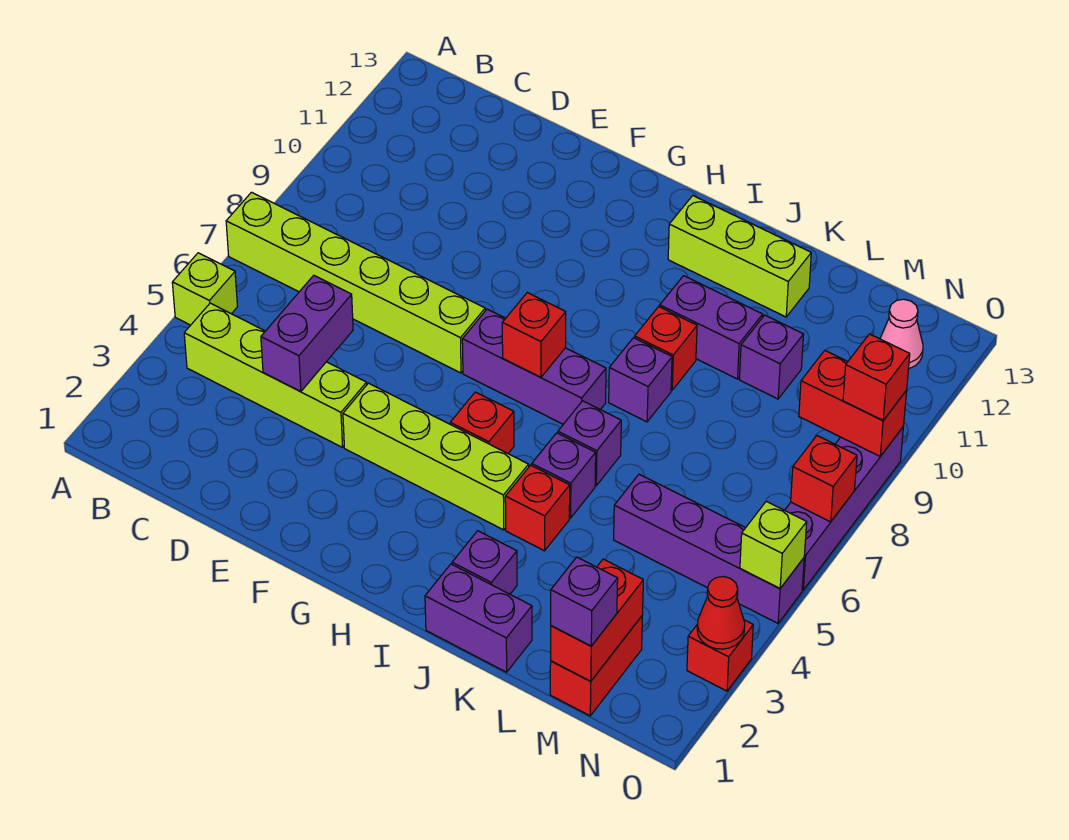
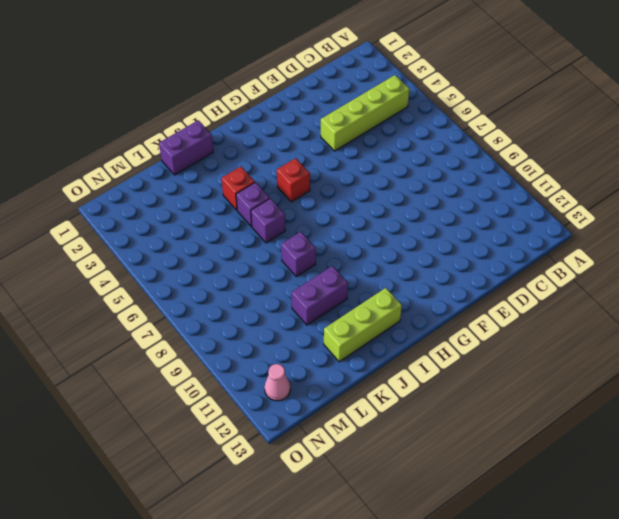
none -> lime 1x1 brick [172,253,237,325]
none -> lime 1x6 brick [226,192,485,373]
none -> lime 1x4 brick [343,383,529,530]
none -> purple 1x3 brick [462,309,606,424]

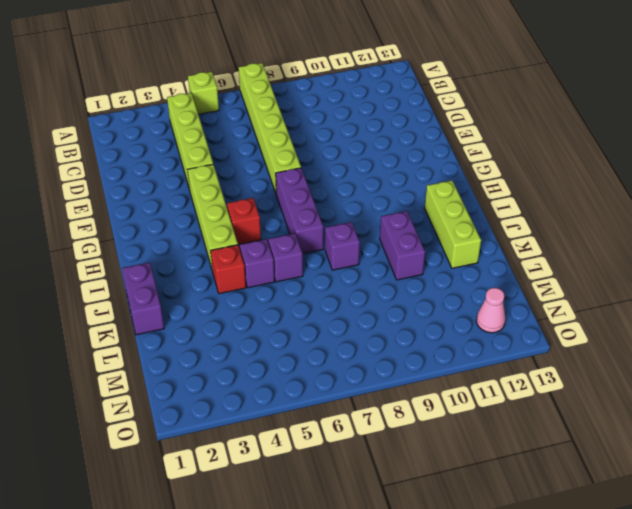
none -> purple 1x1 brick [452,531,517,594]
none -> red 1x1 brick [635,307,697,390]
none -> purple 1x4 brick [614,474,804,623]
none -> purple 1x1 brick [739,315,804,399]

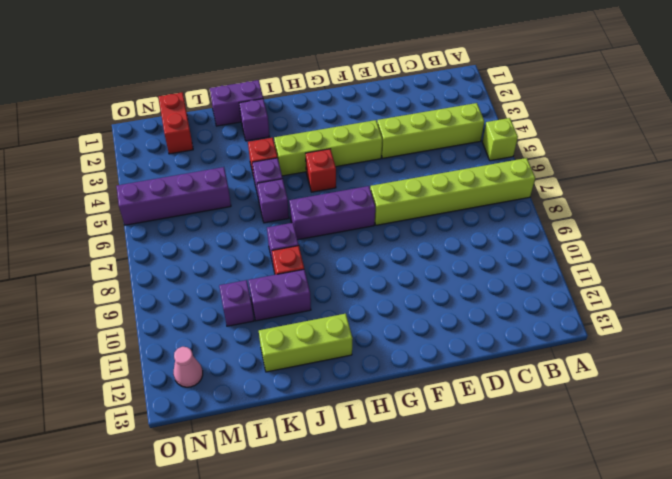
none -> red 1x1 brick [687,620,753,691]
none -> purple 1x4 brick [785,427,903,590]
none -> purple 1x2 brick [261,275,353,392]
none -> red 1x1 brick [502,293,566,377]

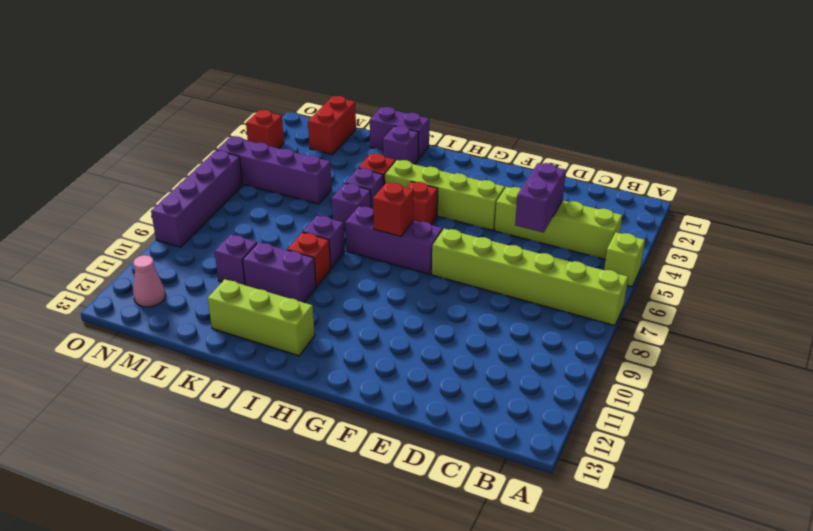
none -> red 1x2 brick [551,559,643,681]
none -> red 1x2 brick [799,351,907,456]
none -> red 1x1 cone [697,577,745,649]
none -> lime 1x1 brick [740,501,807,588]

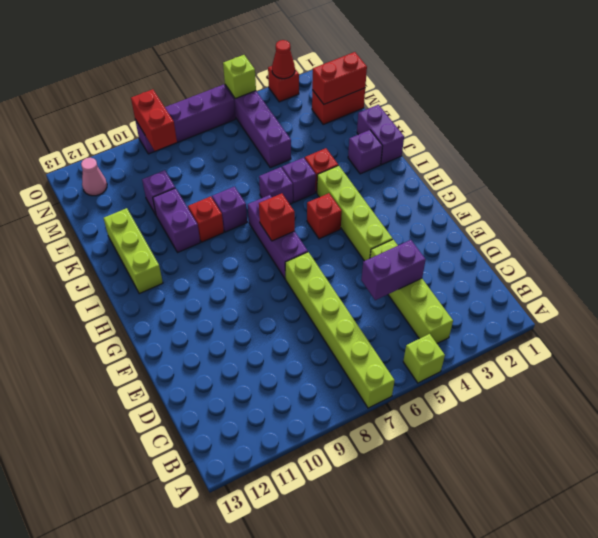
none -> red 1x1 brick [791,436,857,522]
none -> purple 1x1 brick [551,557,618,646]
none -> red 1x1 brick [843,334,910,420]

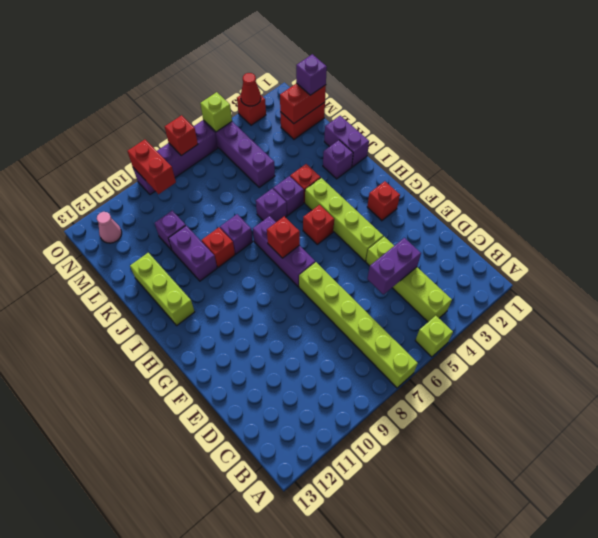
red 1x1 brick [367,181,400,221] -> red 1x1 brick moved to [843,334,910,420]

